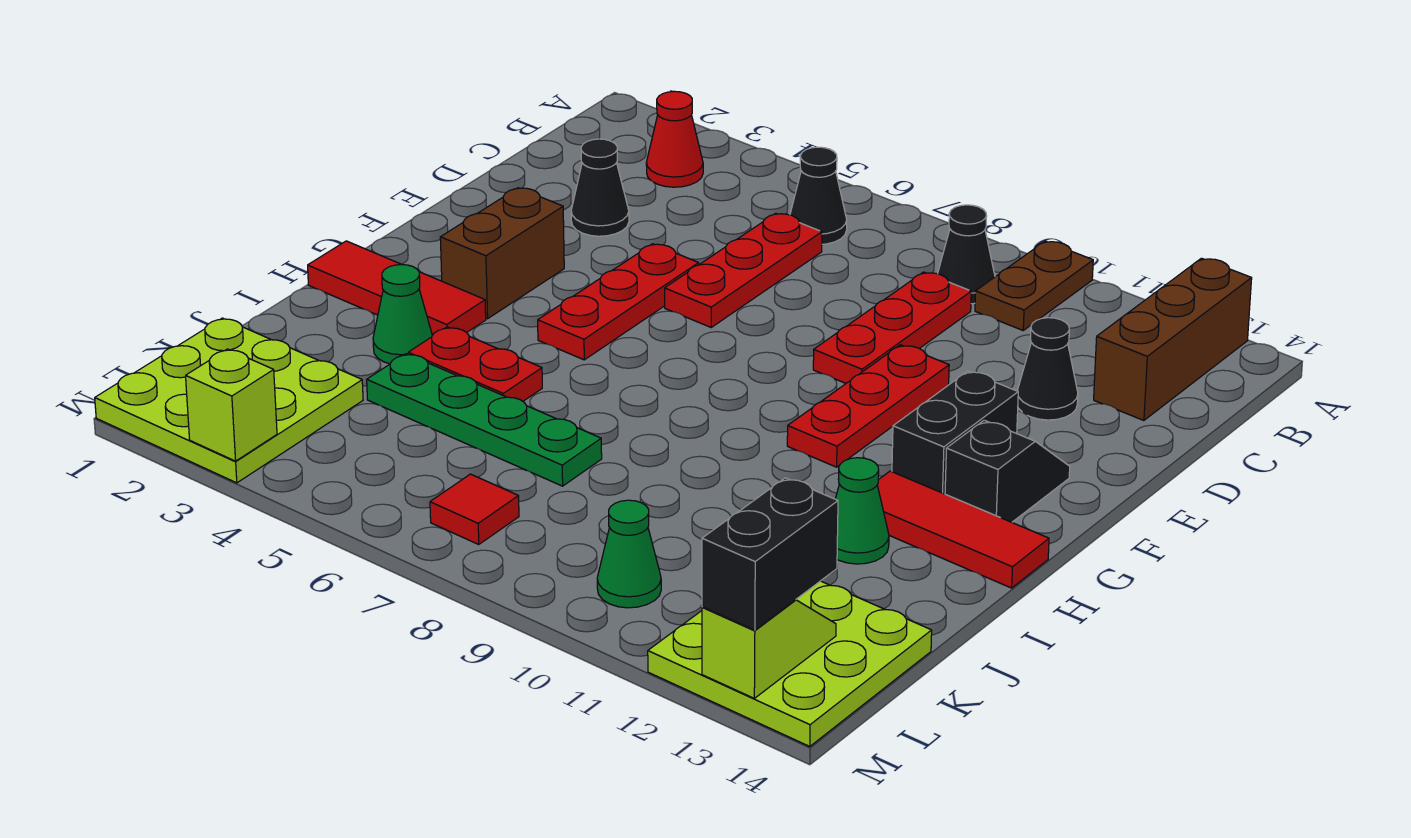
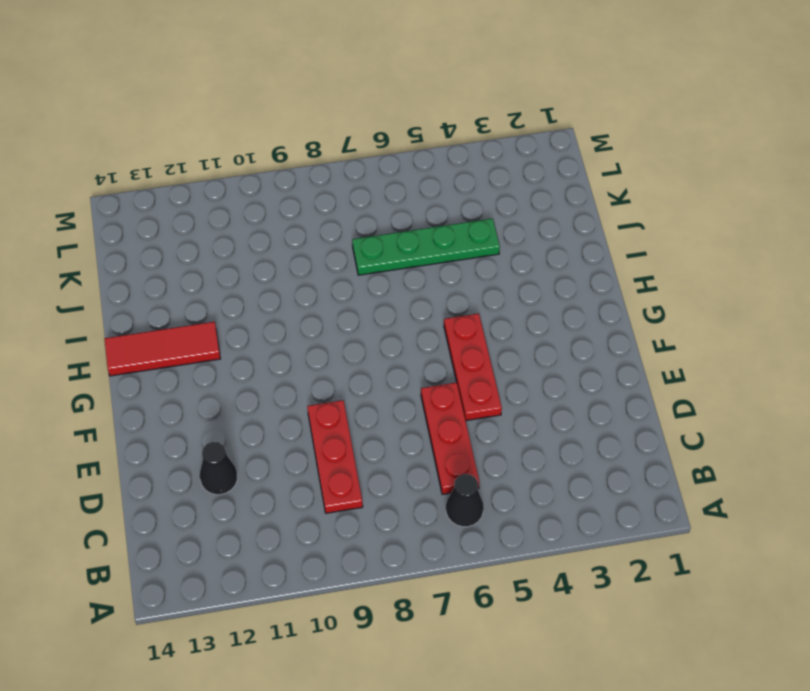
none -> brown 1x2 plate [975,241,1093,330]
none -> brown 1x3 brick [1094,258,1252,420]
none -> red 1x1 cone [646,91,703,187]

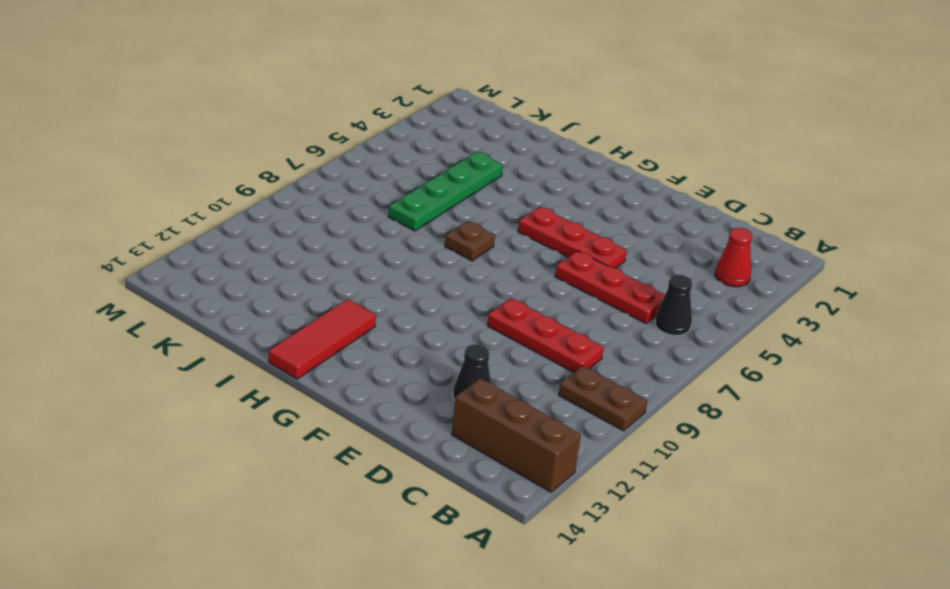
brown 1x1 plate [445,221,495,261] -> none
none -> black 1x1 cone [938,205,995,304]
none -> black 1x1 cone [571,139,629,236]
none -> red 1x3 plate [787,345,949,467]

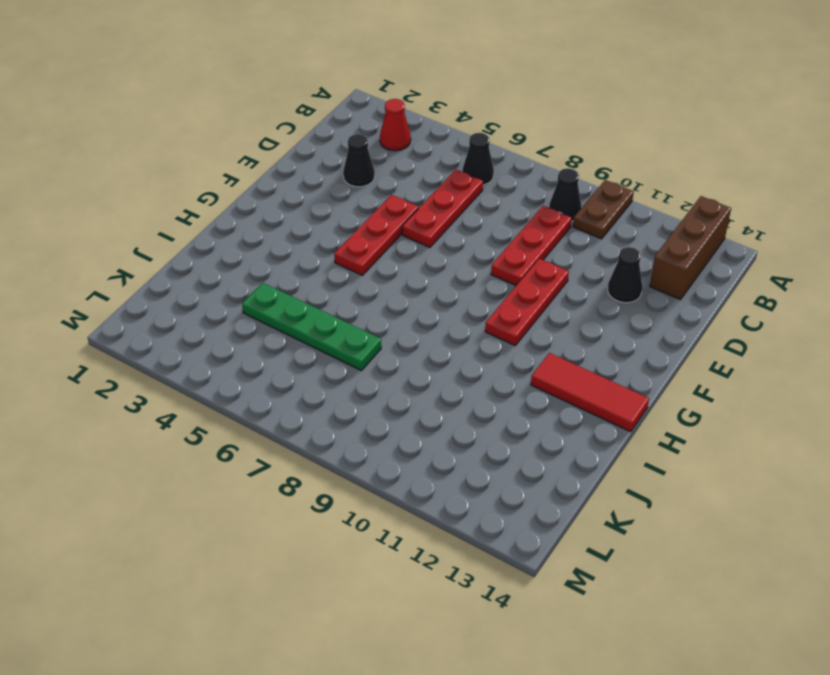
none -> brown 1x2 brick [440,188,564,319]
none -> black 1x2 brick [892,371,1018,494]
none -> black 1x2 slope [945,420,1070,522]

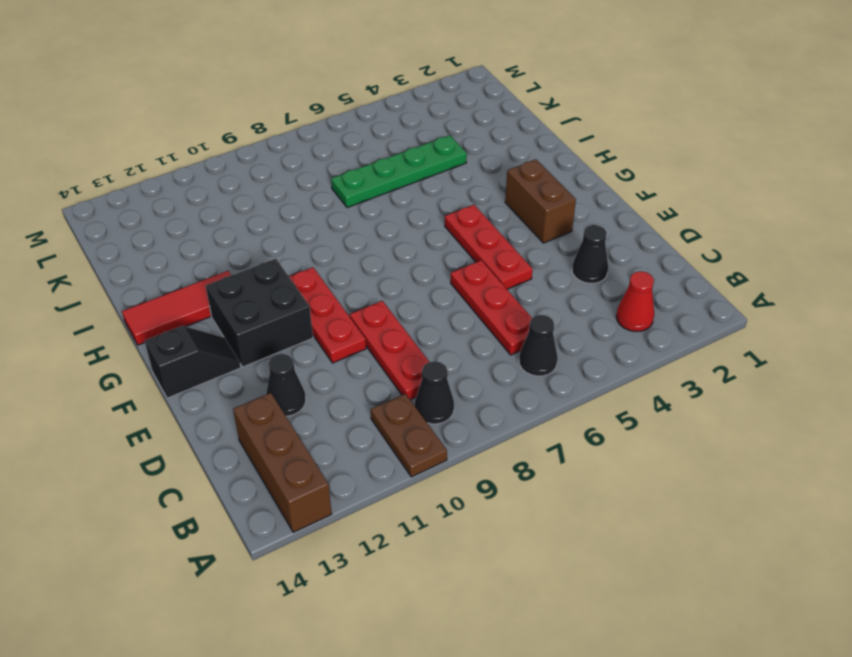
black 2x2 brick [206,259,313,367] -> black 1x2 brick [892,371,1018,494]
black 1x2 slope [145,326,241,398] -> black 1x2 slope turned to [945,420,1070,522]
none -> red 1x3 tile [308,241,486,335]
none -> green 1x1 cone [373,265,432,364]
none -> red 1x2 plate [408,327,542,401]

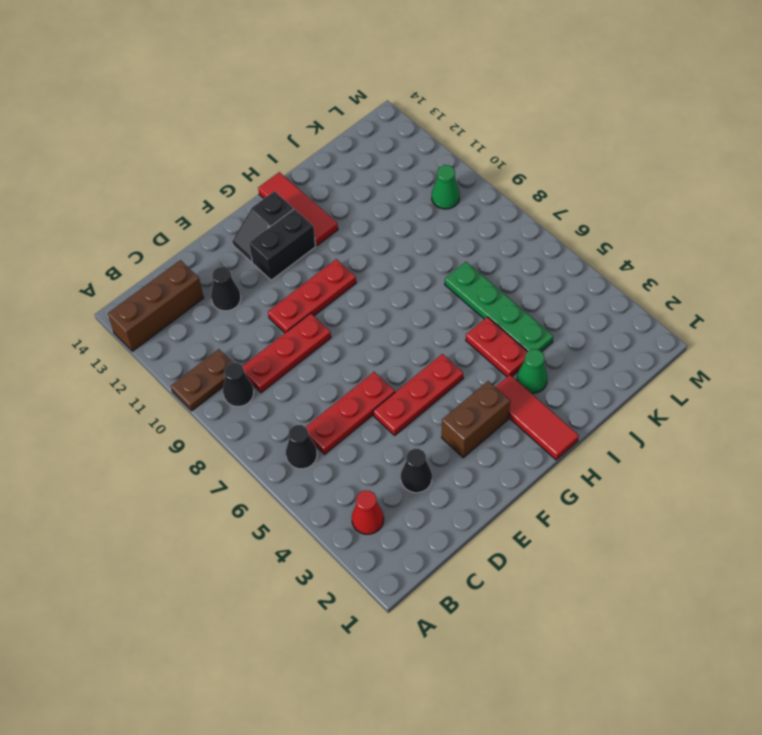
none -> green 1x1 cone [835,458,889,564]
none -> lime 3x3 plate [95,318,363,483]
none -> lime 3x3 plate [648,581,932,747]

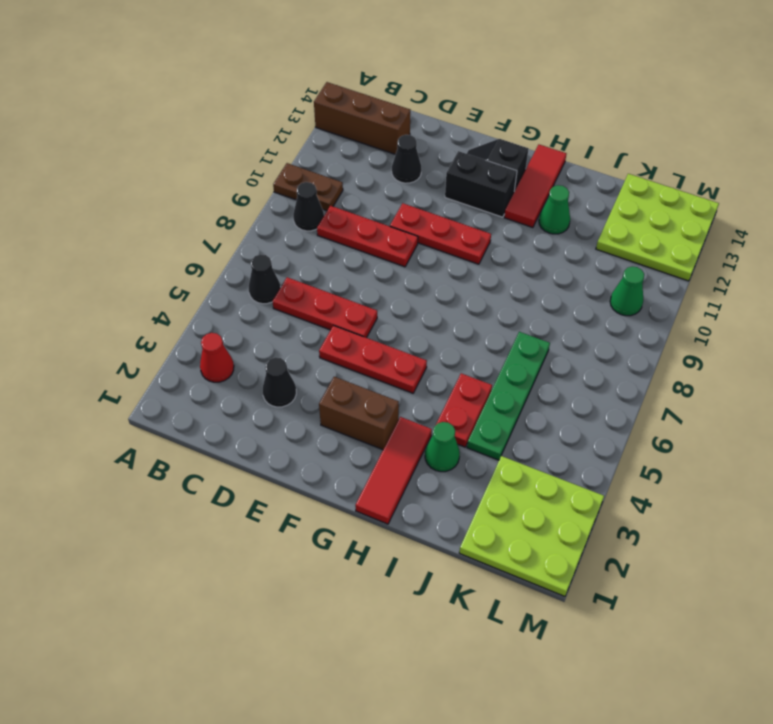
none -> red 1x1 tile [430,474,519,544]
none -> lime 1x2 slope [702,600,836,698]
none -> lime 1x1 brick [186,349,277,461]

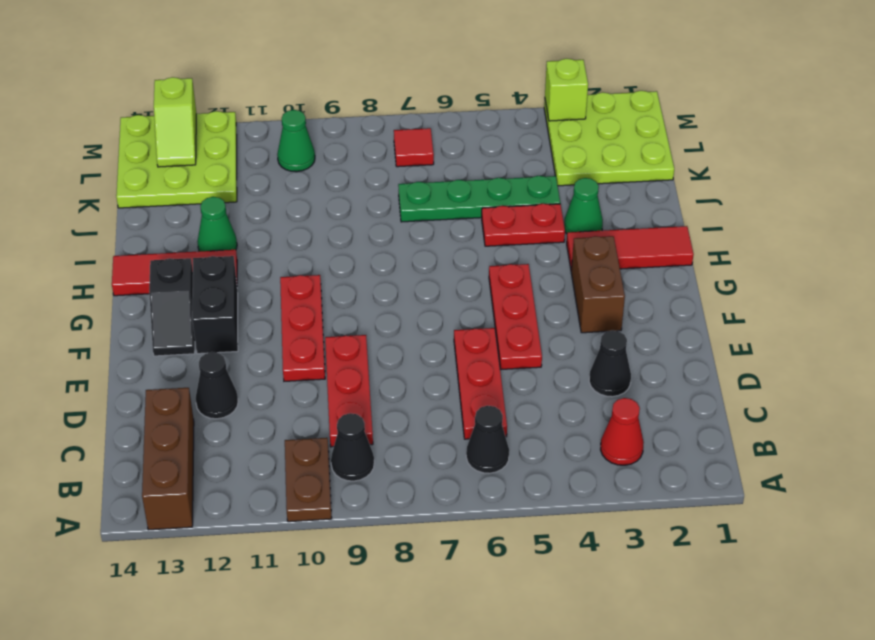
none -> black 1x2 brick [702,478,838,630]

